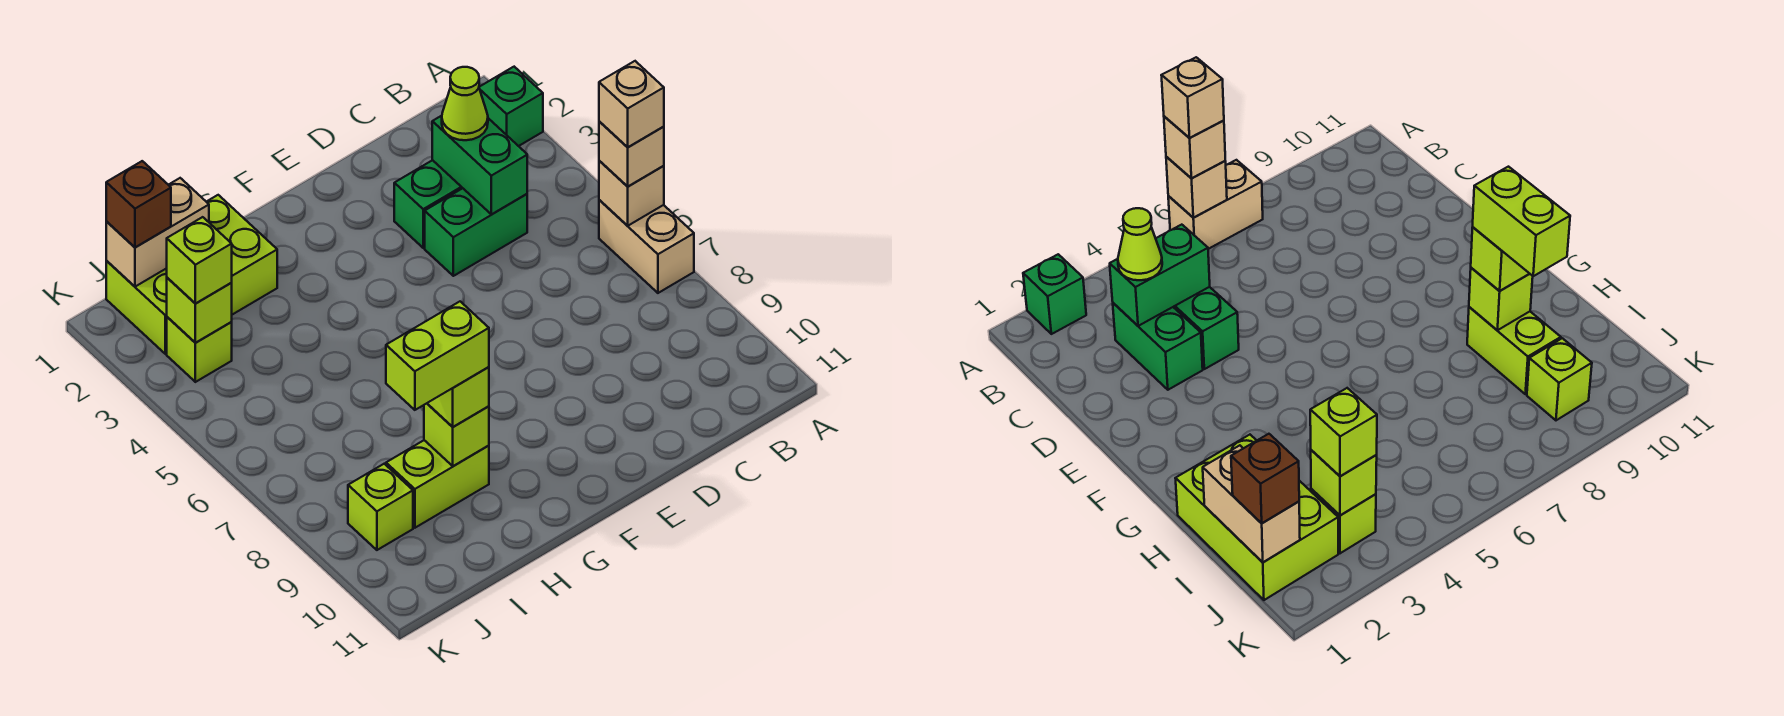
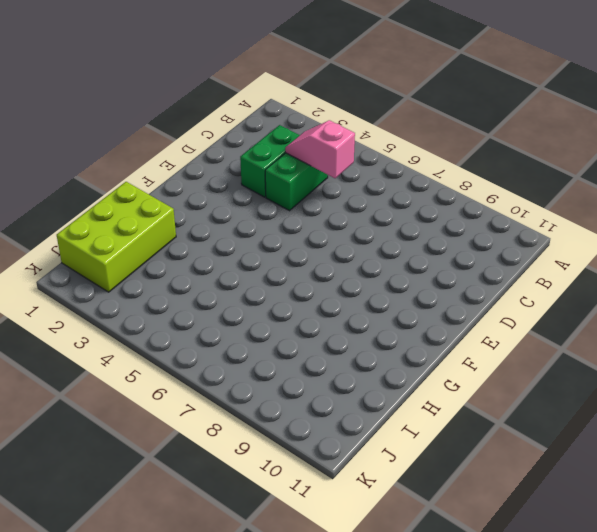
pink 1x2 slope [285,120,355,178] -> green 1x2 brick [432,116,527,214]
none -> green 1x1 brick [479,67,543,146]
none -> tan 1x2 brick [599,200,694,293]
none -> lime 1x2 brick [386,440,489,528]

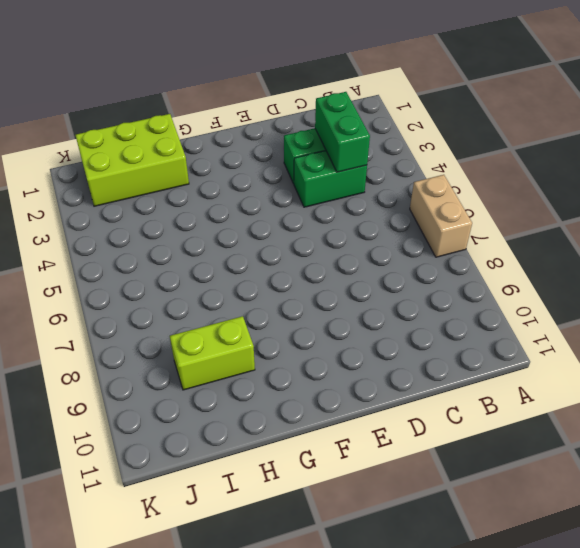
none -> green 1x1 brick [479,67,543,146]
none -> lime 1x1 brick [167,317,232,382]
none -> lime 1x1 brick [348,464,413,550]

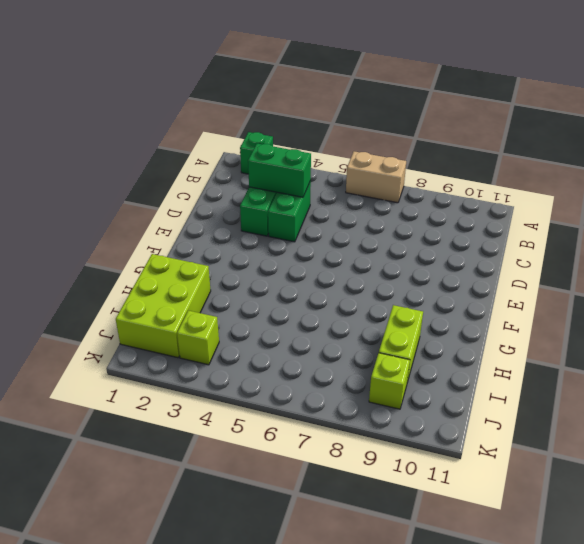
none -> tan 1x1 brick [599,161,664,226]
none -> lime 1x1 brick [424,403,489,466]
none -> tan 1x2 brick [106,178,209,287]

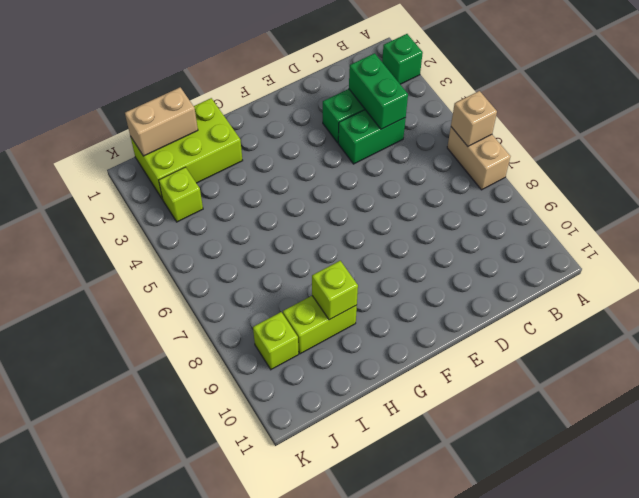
none -> lime 1x1 brick [167,278,232,343]
none -> tan 1x1 brick [599,121,664,187]
none -> lime 1x1 cone [442,67,488,140]

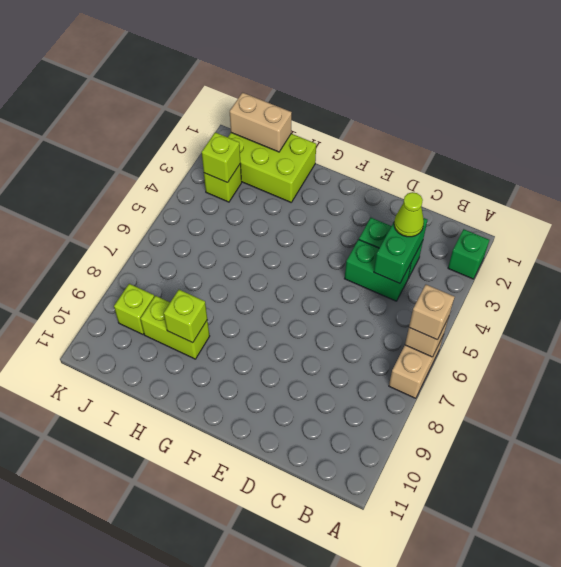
none -> lime 1x1 brick [427,367,489,427]
none -> brown 1x1 brick [106,161,171,247]
none -> lime 1x1 brick [167,217,232,303]

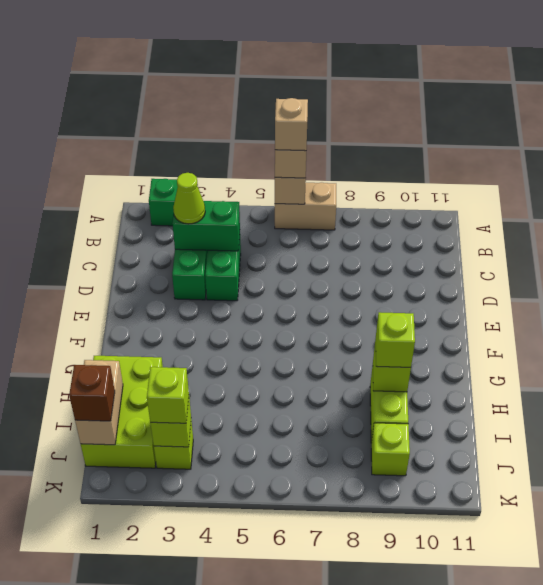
none -> lime 1x2 brick [386,302,489,410]

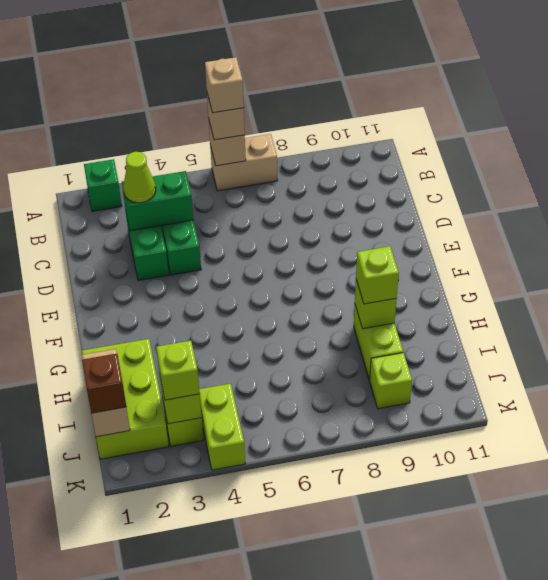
lime 1x2 brick [199,384,245,470] -> lime 1x2 brick moved to [386,302,489,410]

